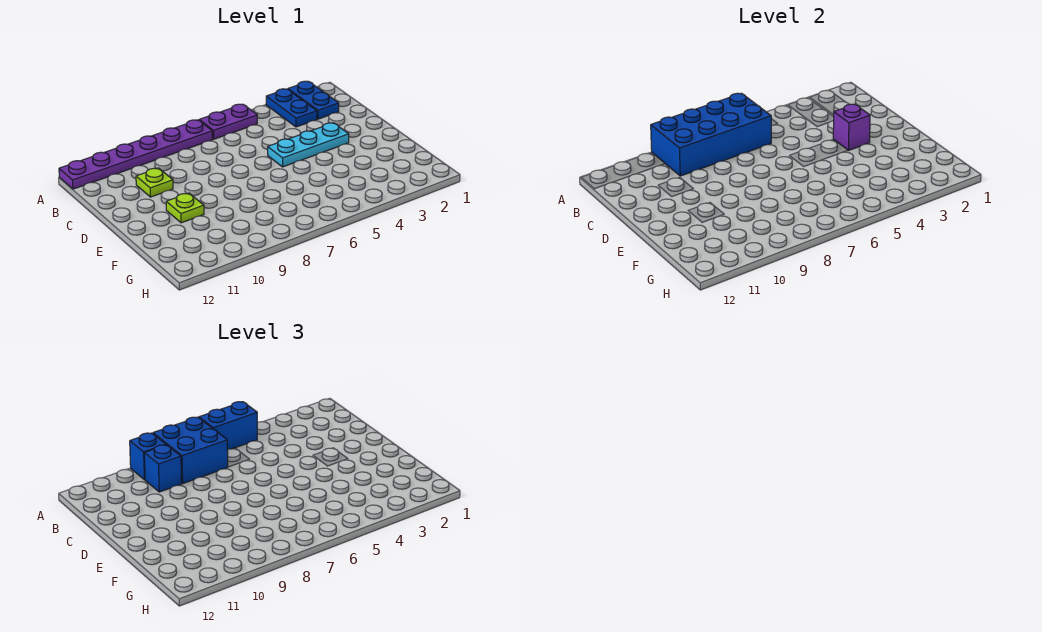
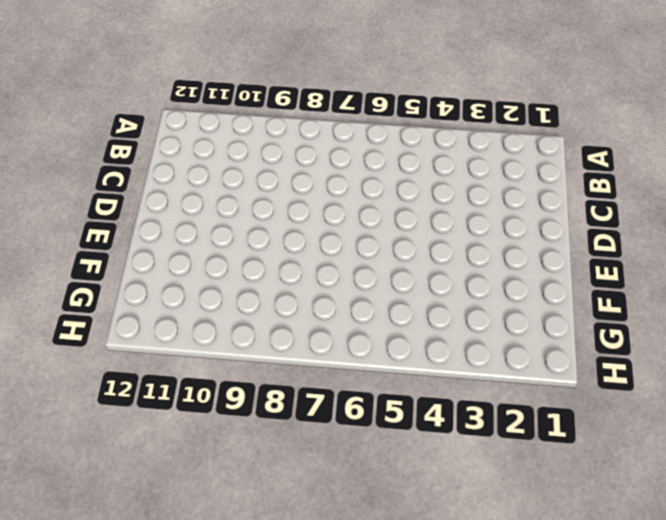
none -> blue 1x2 plate [288,81,339,119]
none -> blue 1x2 plate [266,89,317,127]
none -> purple 1x2 plate [199,104,257,139]

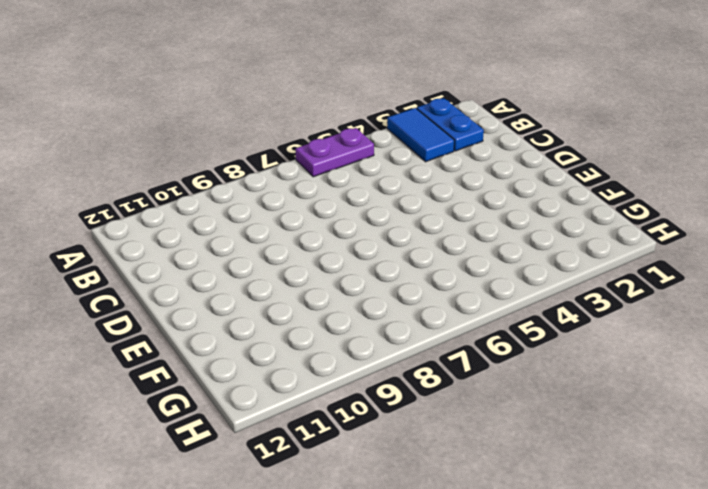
blue 1x2 tile [387,108,454,162] -> blue 1x2 plate [266,89,317,127]
none -> purple 1x6 plate [59,120,213,189]
none -> lime 1x1 plate [136,168,173,197]
none -> cyan 1x3 plate [268,123,349,167]

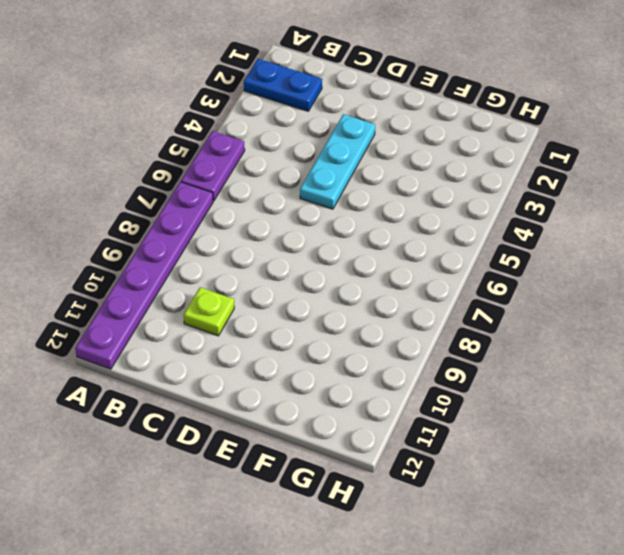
none -> blue 1x2 plate [266,89,317,127]
none -> lime 1x1 plate [166,193,204,223]
none -> blue 2x4 brick [651,93,771,176]

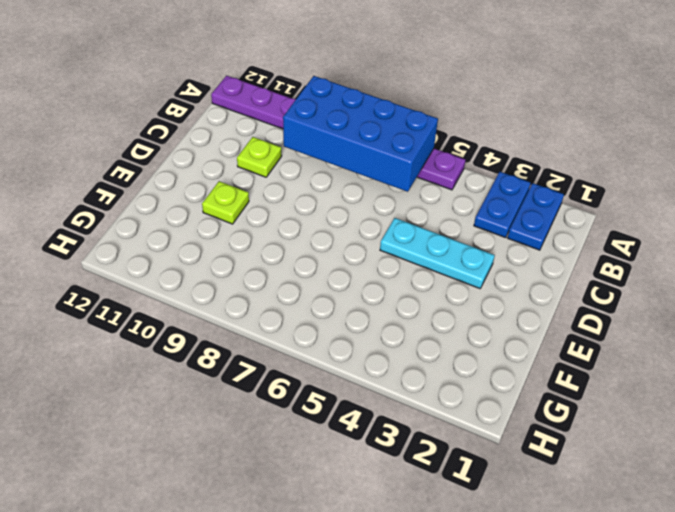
none -> purple 1x1 brick [833,104,870,150]
none -> blue 1x2 brick [199,402,257,450]
none -> blue 2x2 brick [153,417,228,483]

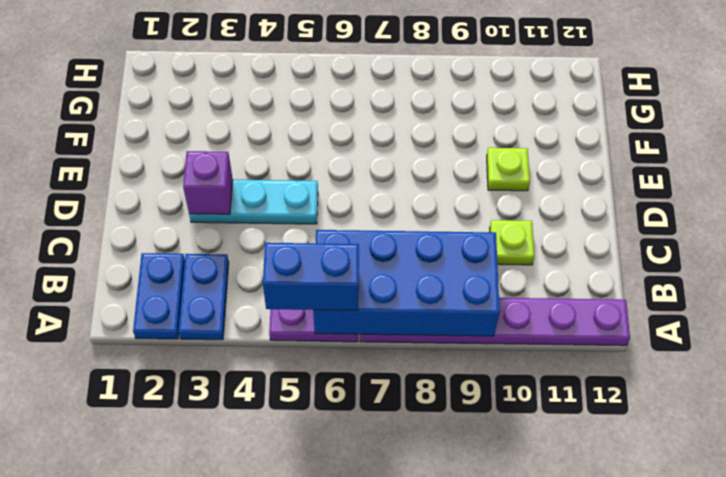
none -> blue 2x2 brick [153,417,228,483]
none -> blue 1x1 brick [130,433,166,480]
none -> blue 1x1 brick [144,445,182,492]

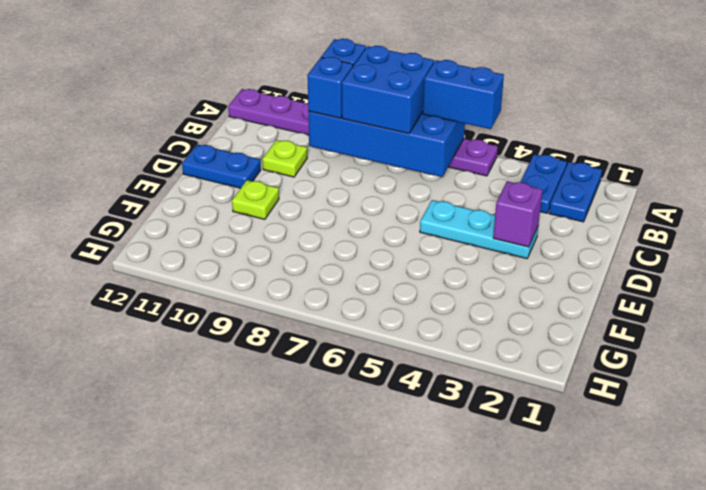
blue 1x2 plate [182,144,261,188] -> none

